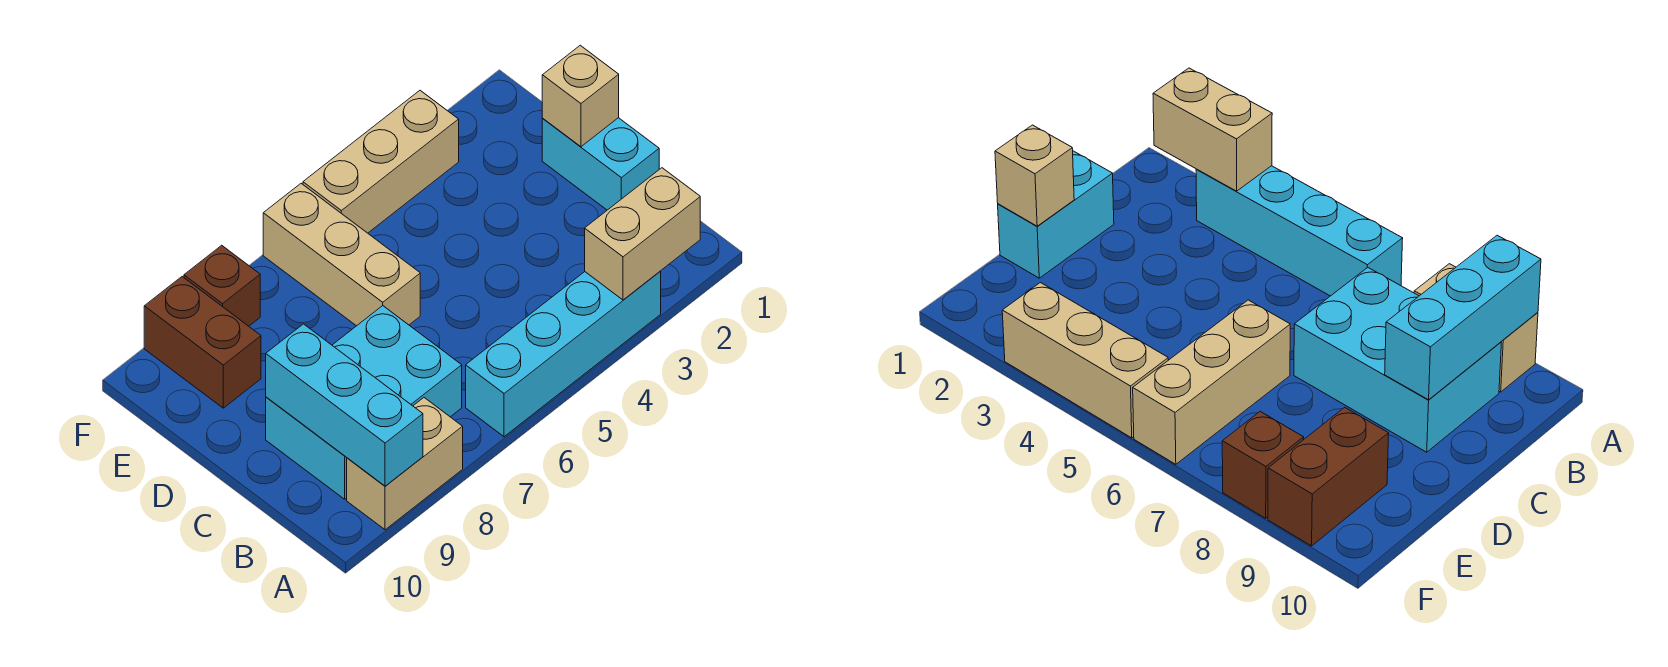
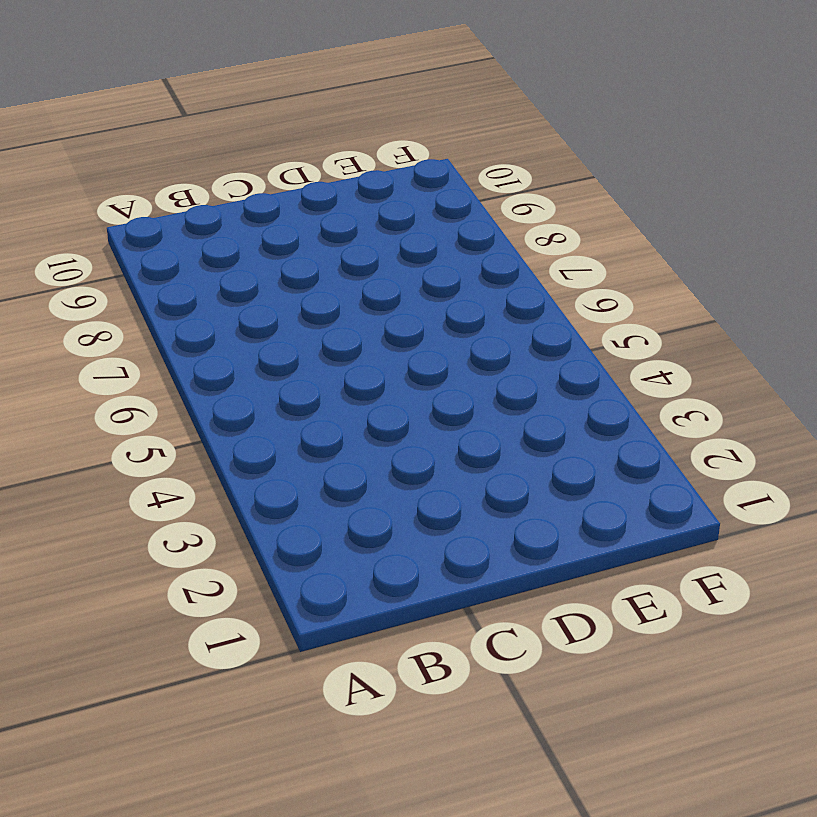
none -> cyan 1x4 brick [466,271,661,437]
none -> tan 1x2 brick [347,398,463,530]

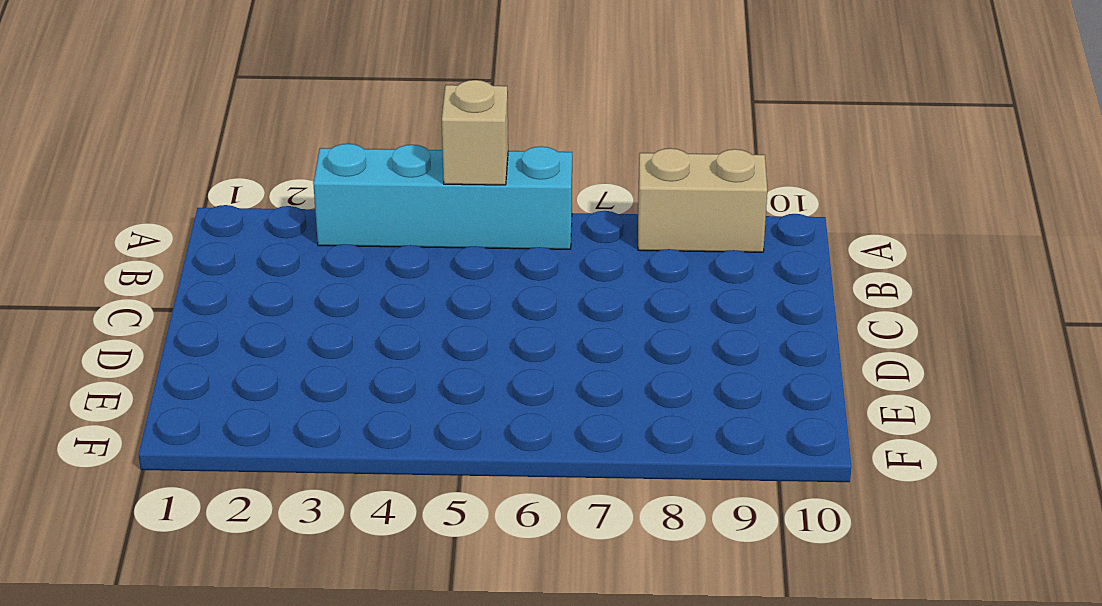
tan 1x1 brick [442,80,508,185] -> tan 1x1 brick moved to [542,45,619,147]
none -> cyan 2x3 brick [266,306,462,499]
none -> cyan 1x2 brick [542,118,659,210]

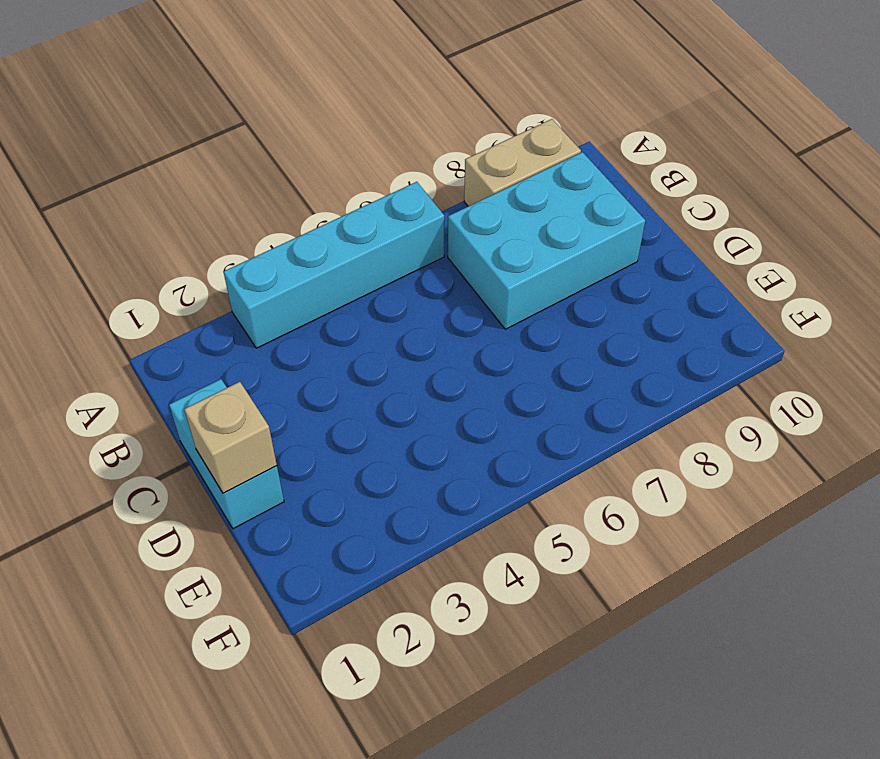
none -> tan 1x3 brick [263,184,420,326]
none -> brown 1x2 brick [144,277,261,408]

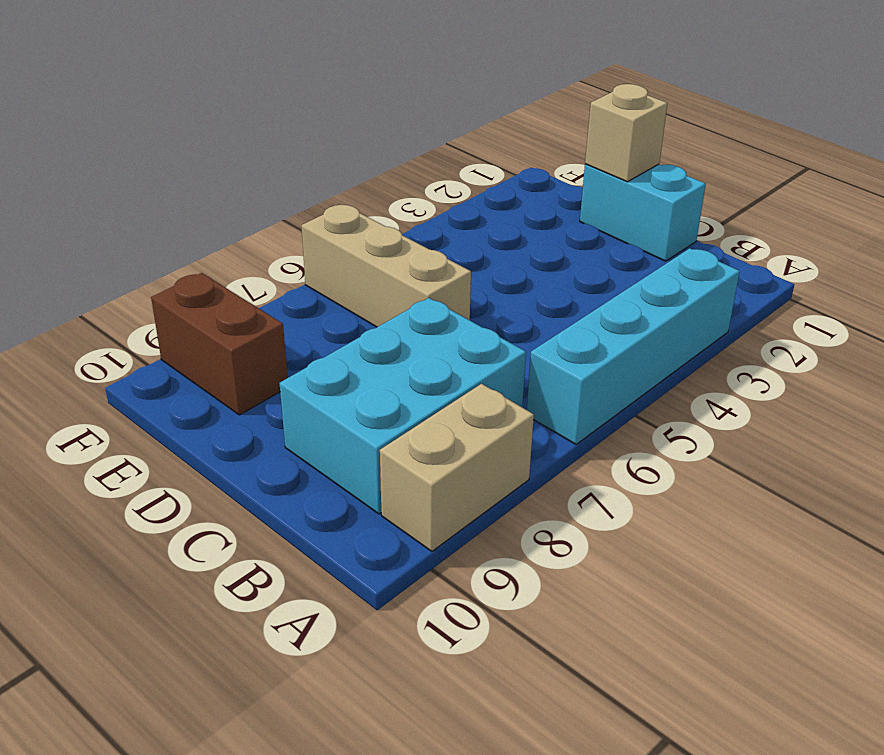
none -> tan 1x3 brick [303,91,459,233]
none -> brown 1x1 brick [184,245,260,326]

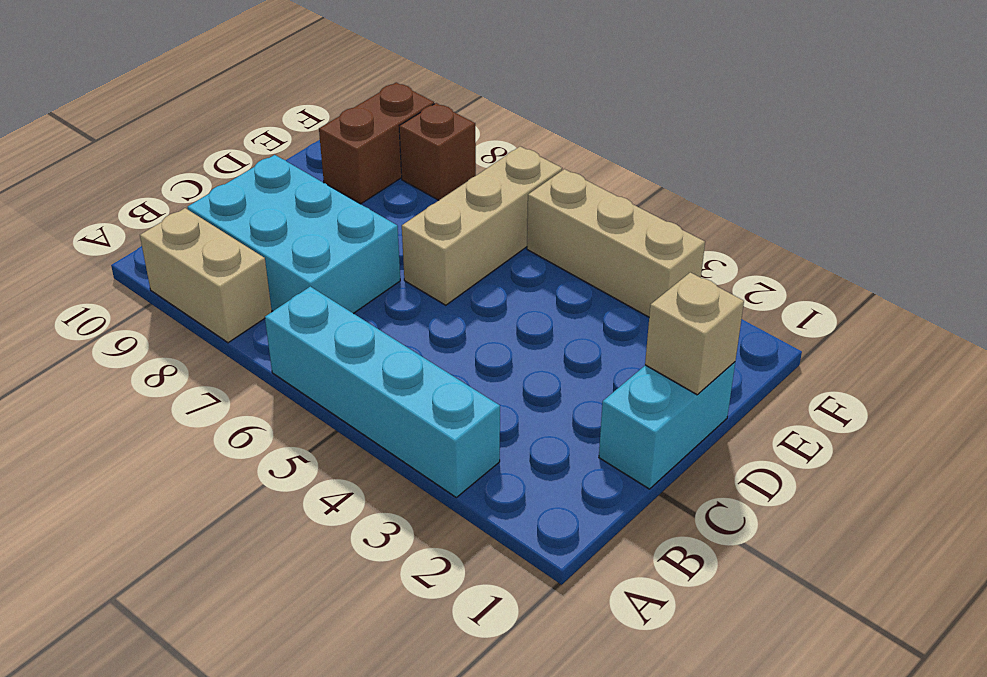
none -> tan 1x2 brick [585,168,700,300]
none -> cyan 1x3 brick [266,324,423,486]

